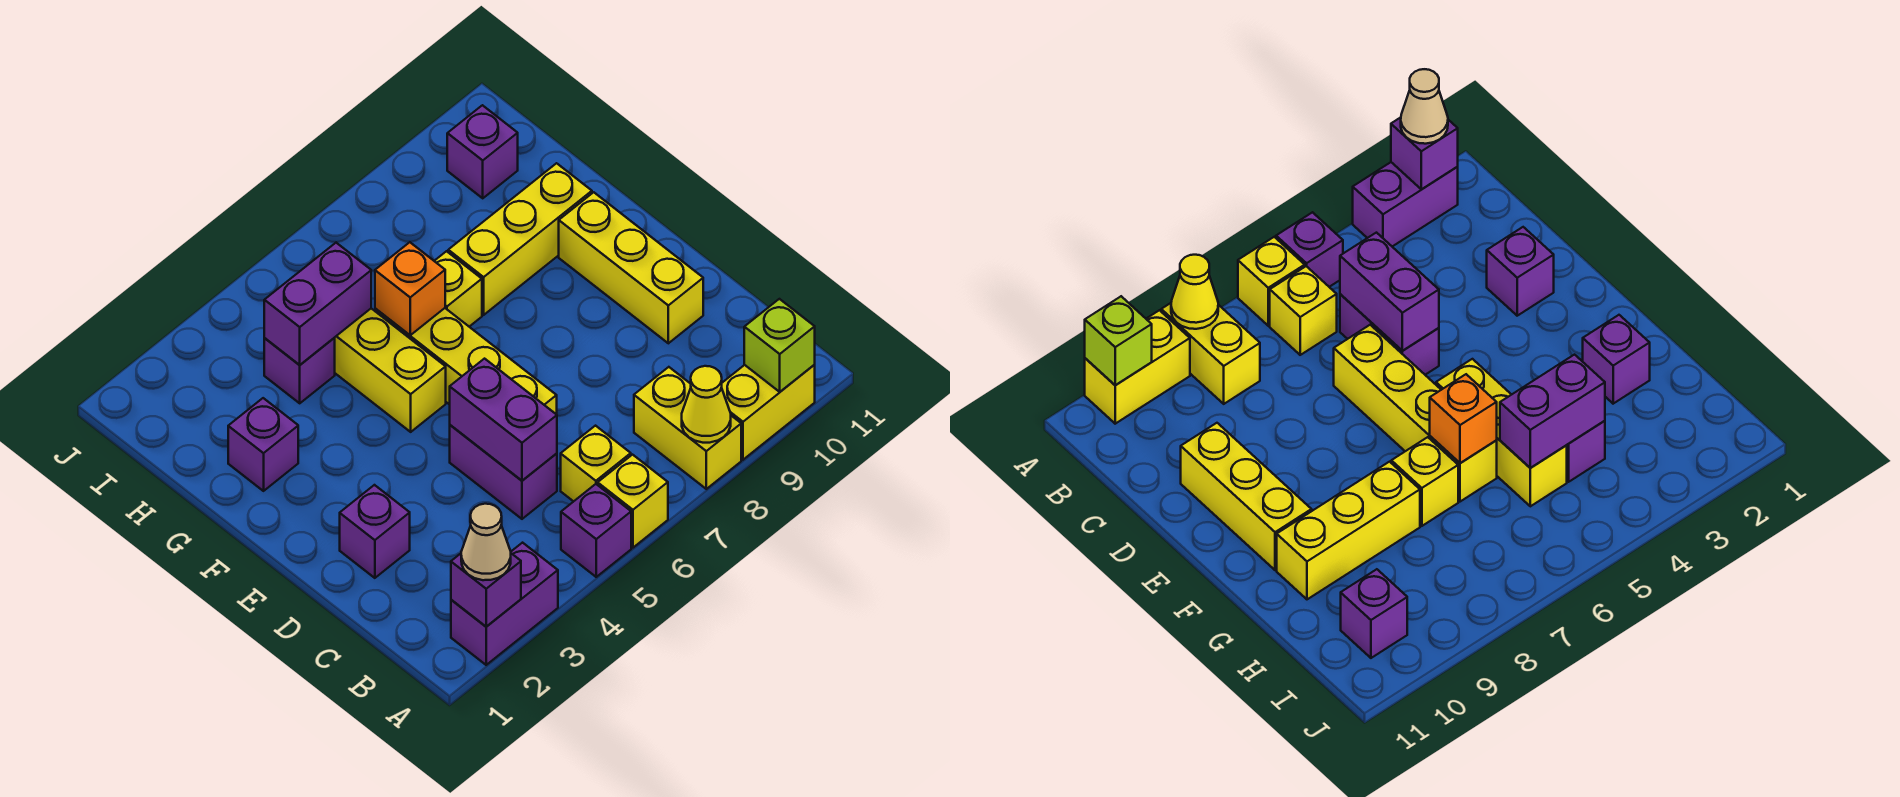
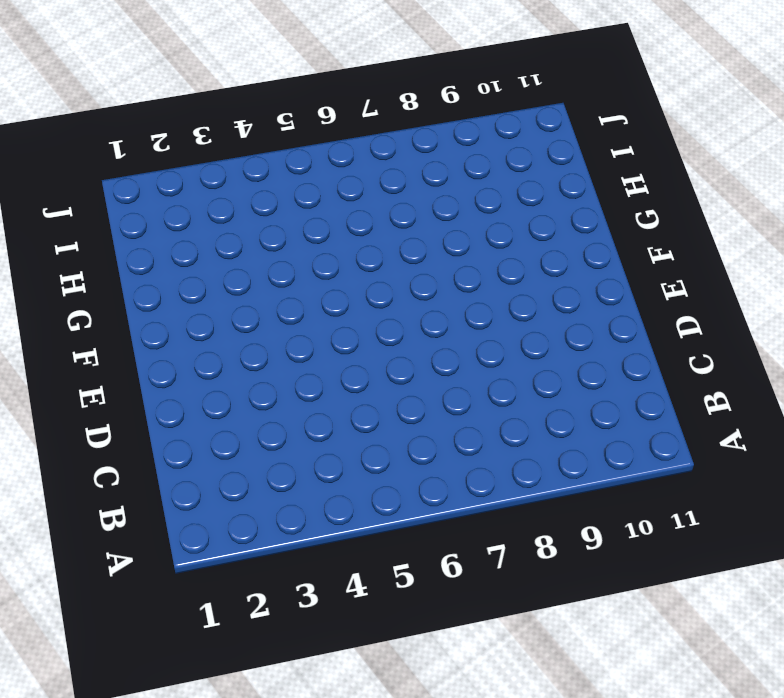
none -> purple 1x2 brick [451,543,558,665]
none -> purple 1x1 brick [561,484,631,577]
none -> yellow 1x1 brick [598,455,668,548]

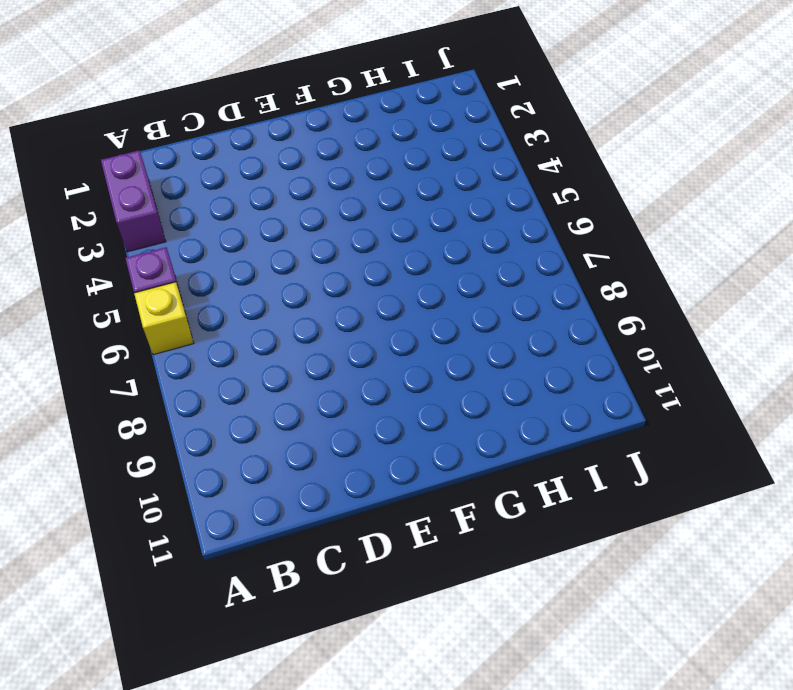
none -> yellow 1x2 brick [634,367,741,489]
none -> yellow 1x2 brick [722,365,815,460]
none -> yellow 1x1 brick [561,426,631,501]

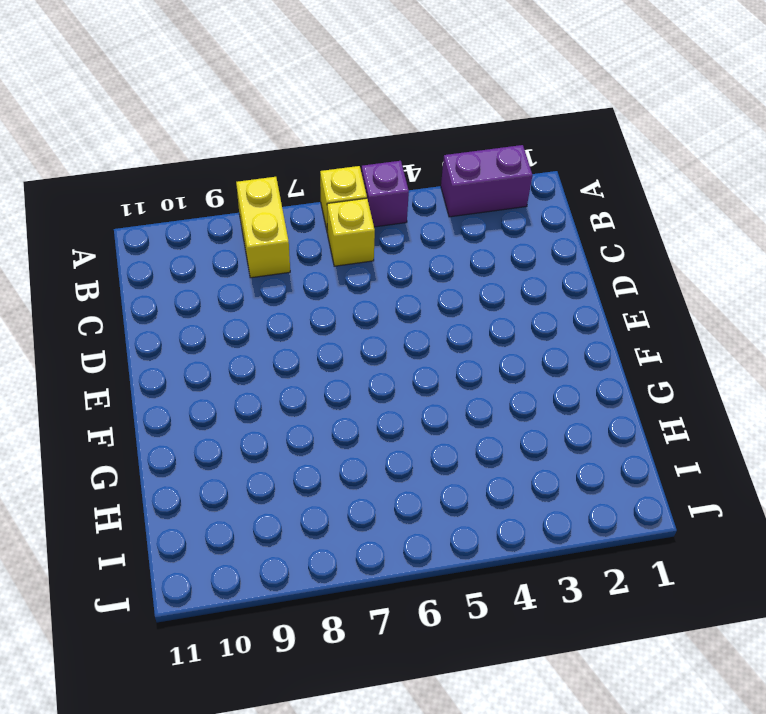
none -> yellow 1x2 brick [722,365,815,460]
none -> purple 1x2 brick [450,425,557,519]
none -> purple 1x1 brick [340,485,410,578]

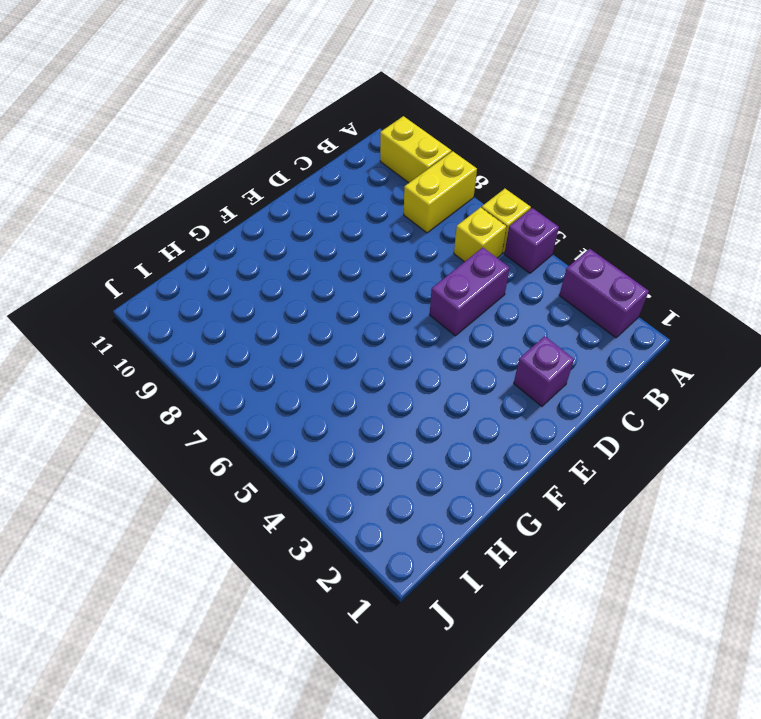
none -> yellow 1x4 brick [375,308,557,415]
none -> yellow 1x3 brick [559,192,703,343]
none -> yellow 1x3 brick [335,308,446,432]

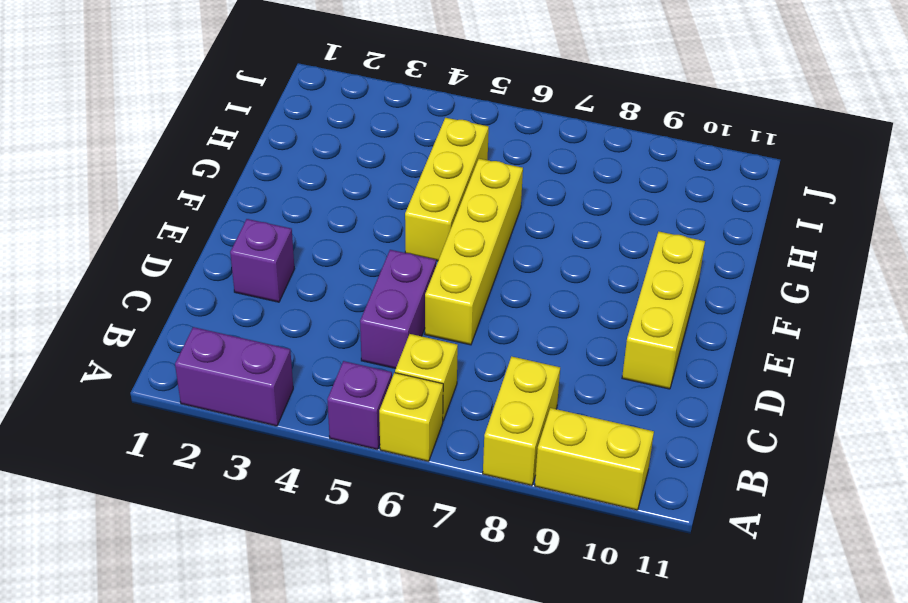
none -> purple 1x1 brick [228,398,298,491]
none -> yellow 1x1 brick [435,251,482,327]
none -> yellow 1x3 brick [448,163,592,315]

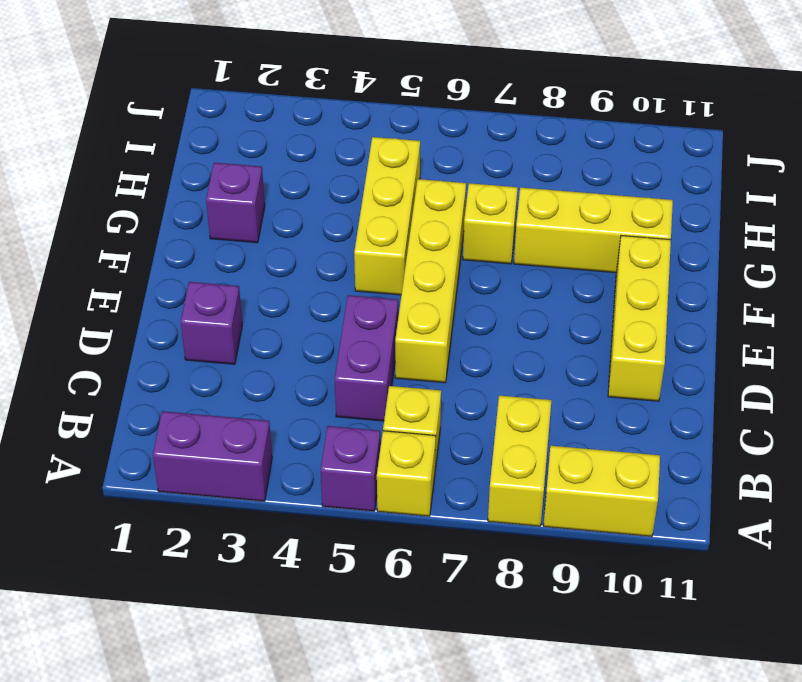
none -> purple 1x1 brick [264,338,335,403]
none -> purple 1x1 brick [447,105,518,198]
none -> purple 1x1 brick [451,553,521,627]

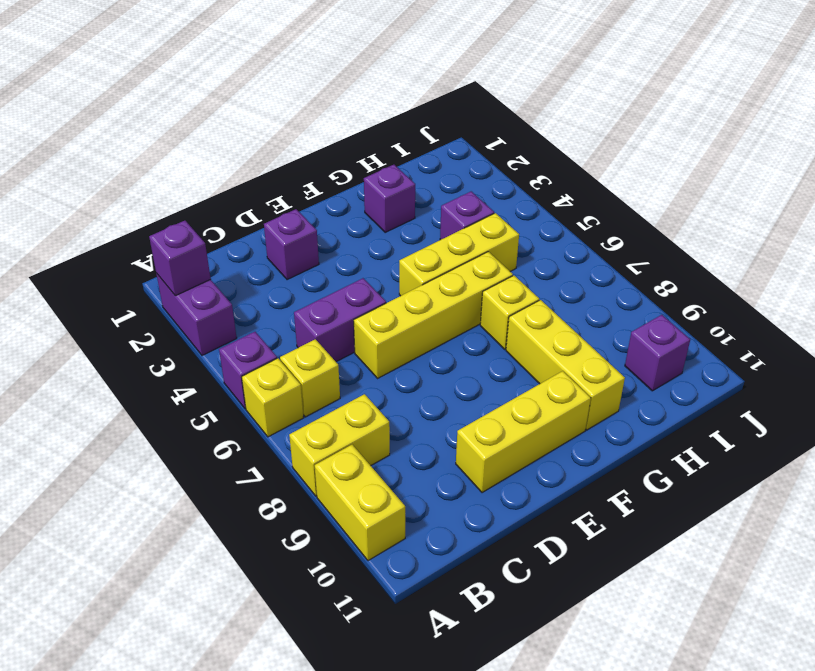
none -> yellow 1x1 cone [682,366,731,443]
none -> lime 1x1 brick [744,299,815,392]
none -> purple 1x2 brick [450,359,557,481]

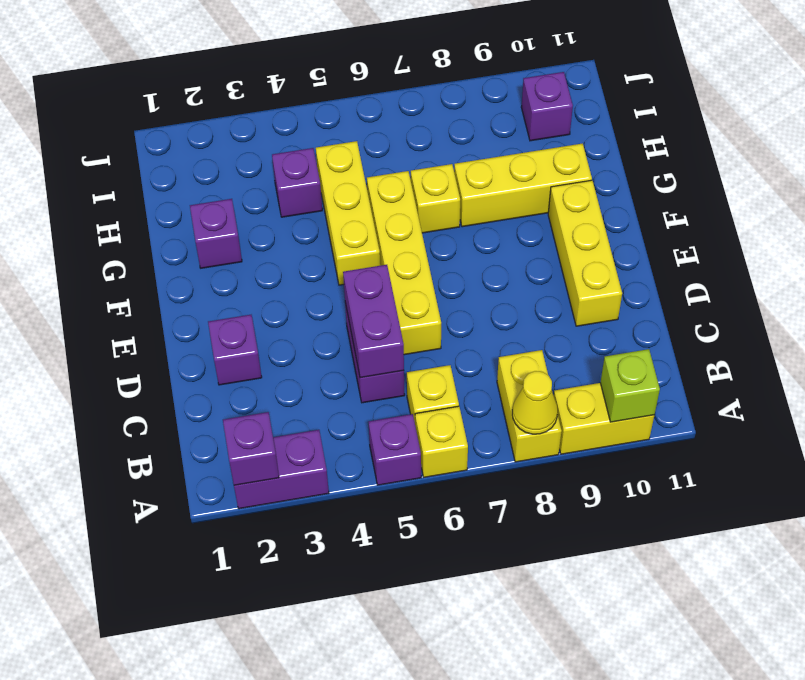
none -> orange 1x1 brick [375,242,445,335]
none -> purple 1x2 brick [264,243,371,365]
none -> tan 1x1 cone [461,504,511,580]

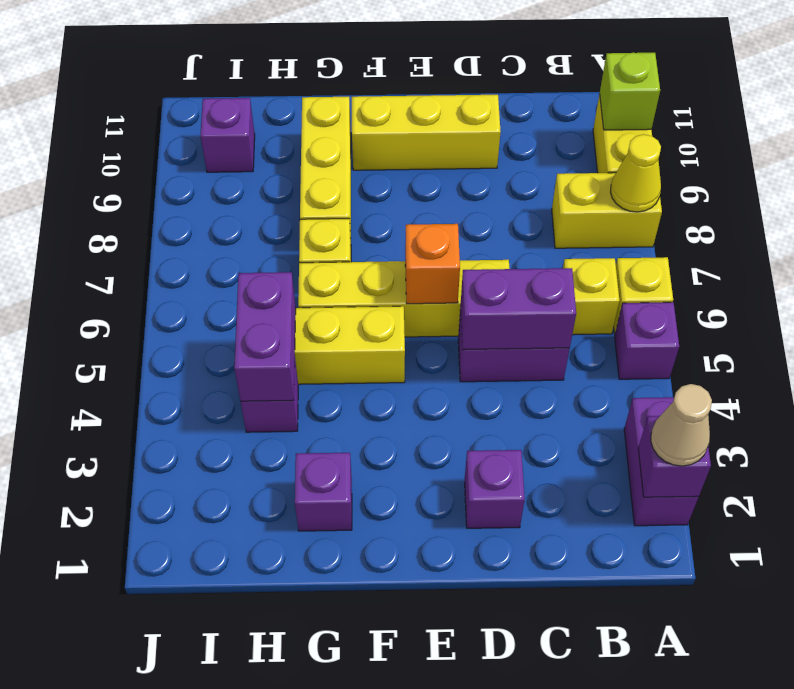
orange 1x1 brick [405,224,460,304] -> orange 1x1 brick moved to [375,242,445,335]

